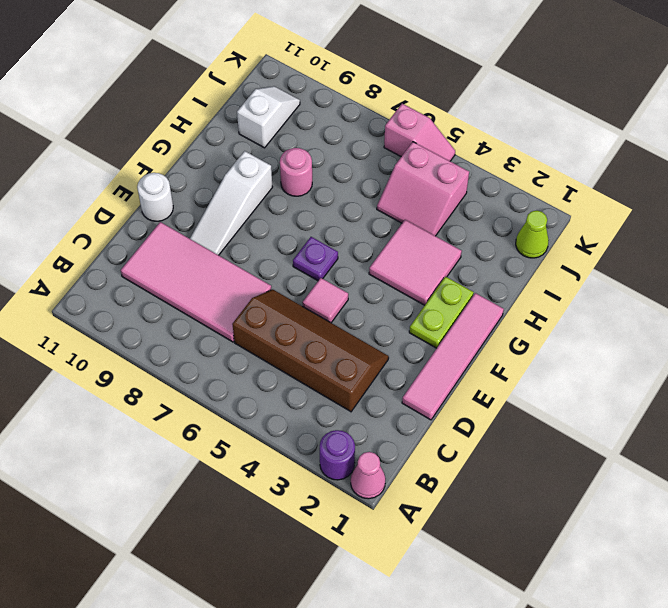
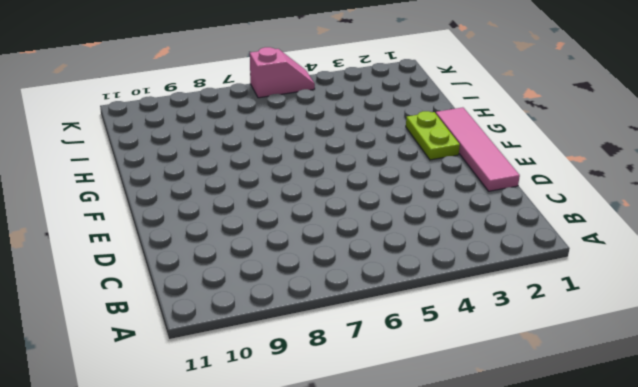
none -> pink 1x1 cone [351,452,386,499]
none -> purple 1x1 round brick [320,430,355,480]
none -> brown 2x4 slope [232,289,389,412]

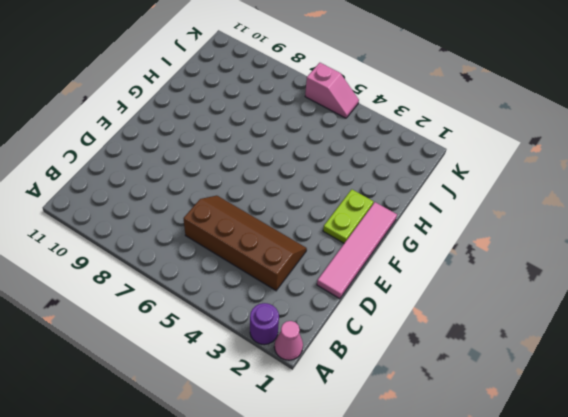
none -> pink 2x4 tile [121,222,271,342]
none -> pink 1x1 tile [302,278,348,323]
none -> white 1x3 slope [190,151,272,255]

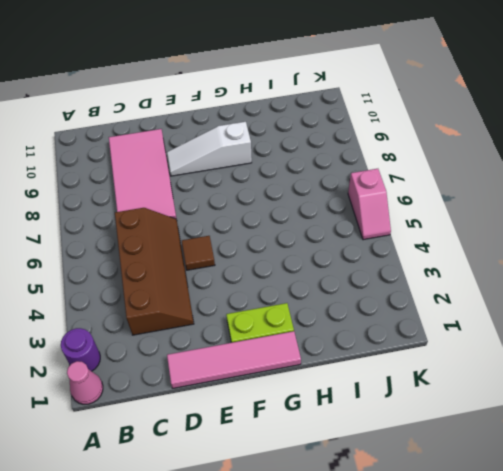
brown 1x1 tile [182,236,215,270] -> pink 1x1 tile [302,278,348,323]
none -> white 1x1 round brick [137,173,173,221]
none -> purple 1x1 plate [293,237,338,281]
none -> pink 2x2 tile [369,220,462,305]

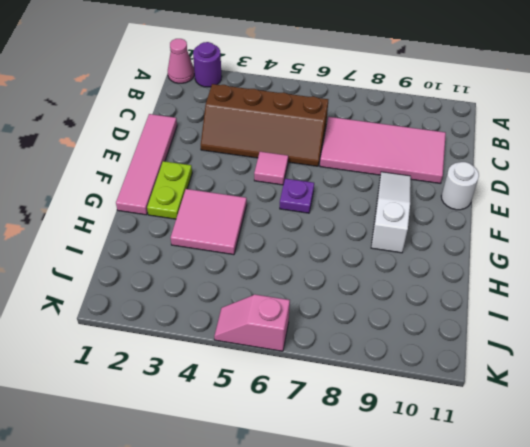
none -> pink 1x1 round brick [280,148,312,196]
none -> pink 2x2 slope [377,142,469,236]
none -> white 1x2 slope [237,86,300,148]

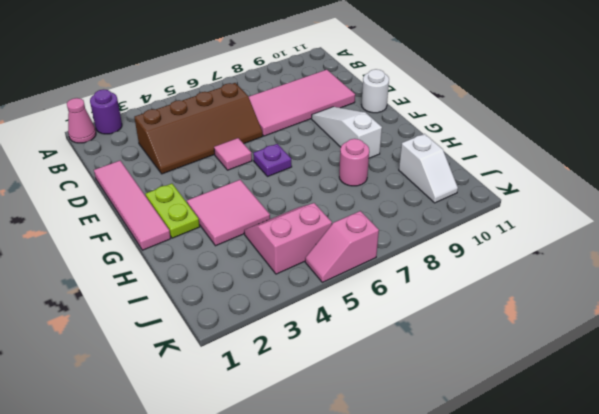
none -> lime 1x1 cone [516,211,549,258]

